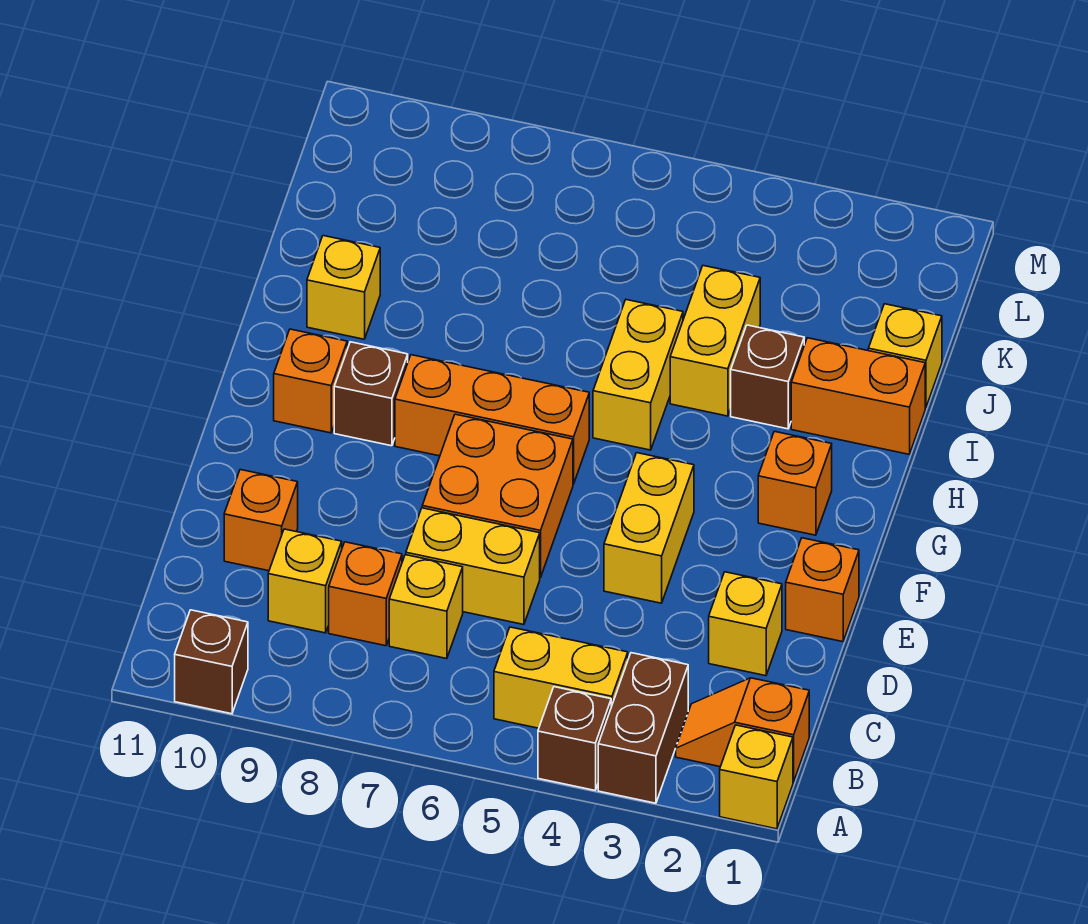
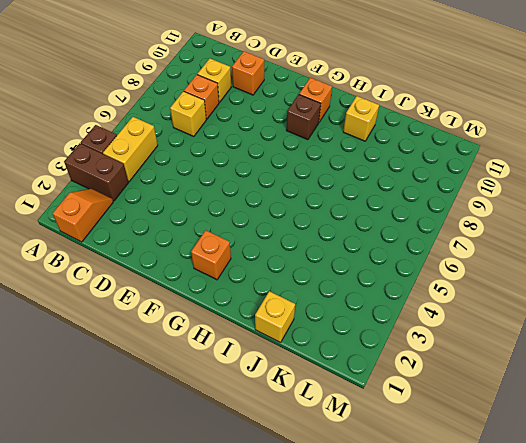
none -> yellow 1x1 brick [720,725,793,829]
none -> brown 1x1 brick [175,610,248,714]
none -> yellow 1x1 brick [709,572,782,676]

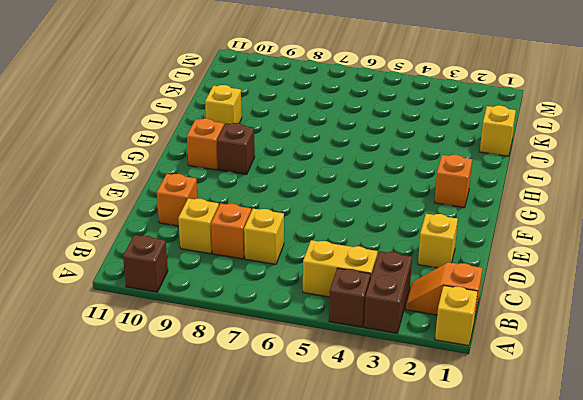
none -> yellow 1x2 brick [406,508,540,625]
none -> orange 1x1 brick [786,538,859,642]
none -> yellow 1x2 brick [604,453,694,603]

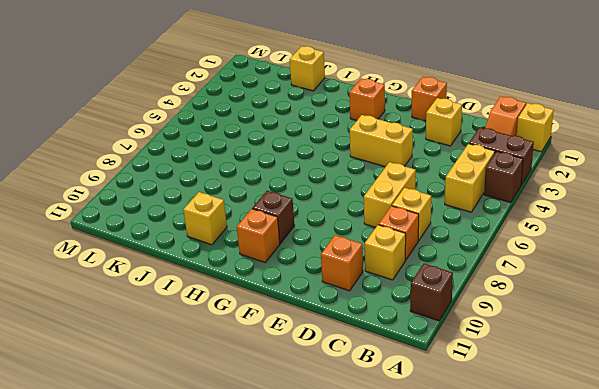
none -> orange 2x2 brick [422,414,573,578]
none -> orange 1x3 brick [395,355,589,484]
none -> yellow 1x2 brick [593,300,683,450]

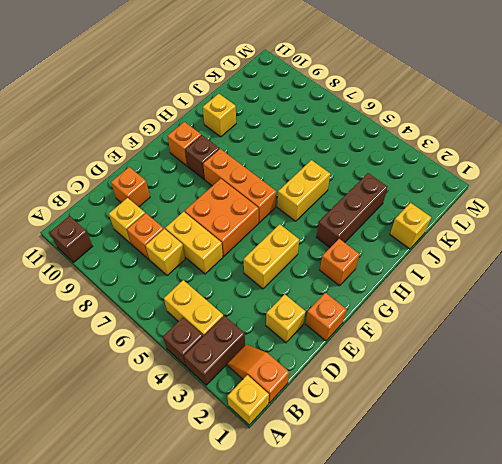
brown 1x3 brick [317,173,388,248] -> brown 1x1 brick [731,325,804,429]
none -> orange 1x2 brick [791,338,925,454]
none -> yellow 1x2 brick [670,266,760,416]

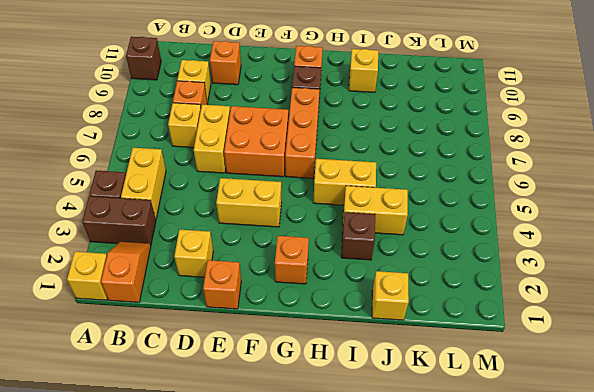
none -> orange 1x2 brick [791,338,925,454]

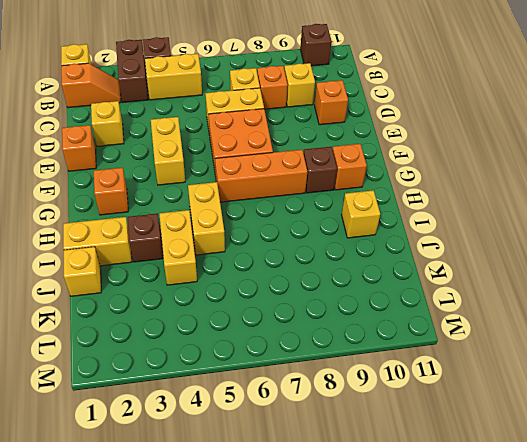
yellow 1x2 brick [63,217,132,266] -> orange 1x2 brick [791,338,925,454]

